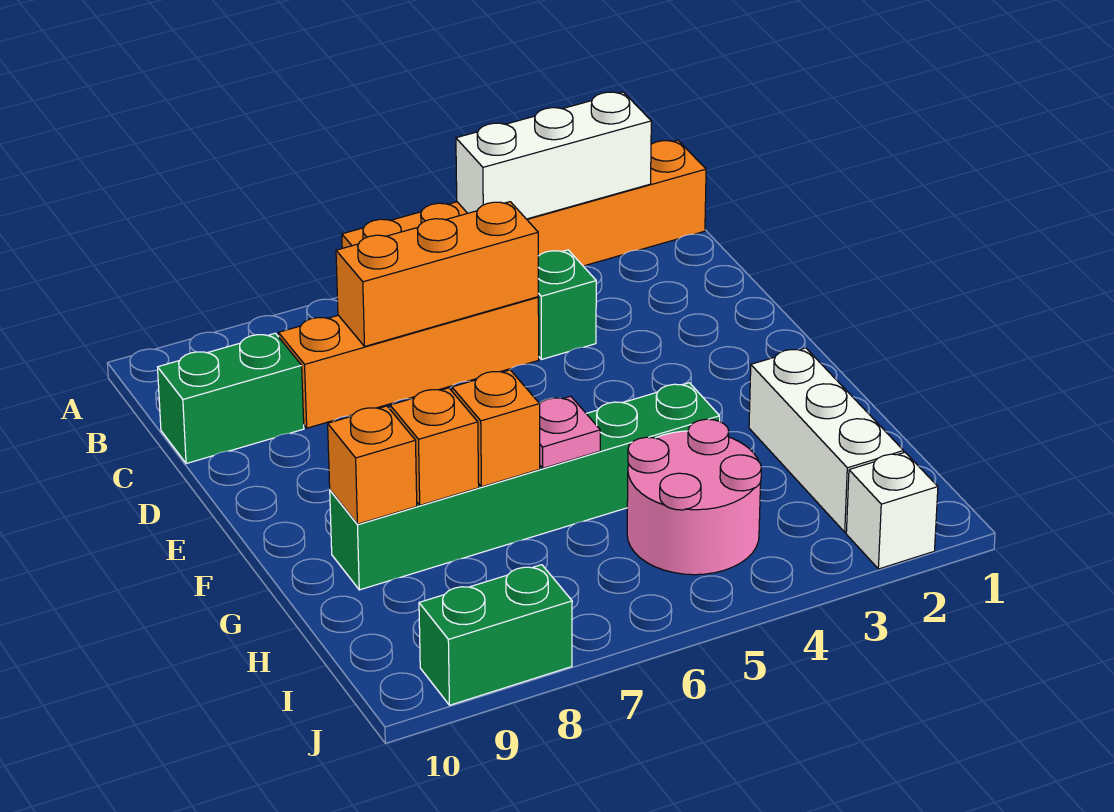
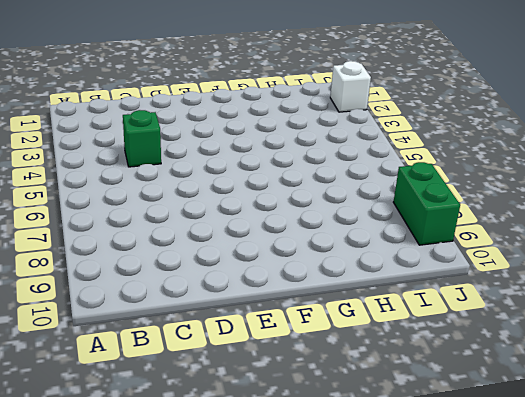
none -> orange 1x6 brick [342,140,706,266]
none -> orange 1x4 brick [278,297,539,428]
none -> green 1x2 brick [158,333,304,464]

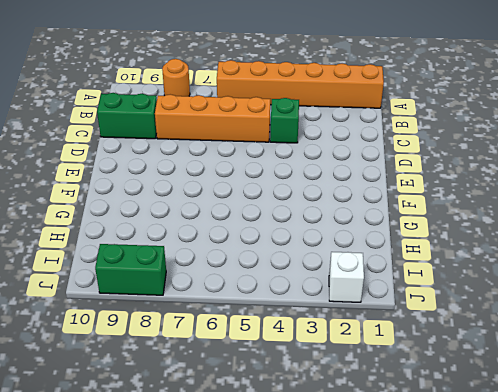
orange 1x1 round brick [162,59,190,96] -> none
none -> white 1x3 brick [749,348,904,532]
none -> green 1x6 brick [330,383,720,590]
none -> pink 2x2 round brick [627,419,761,575]

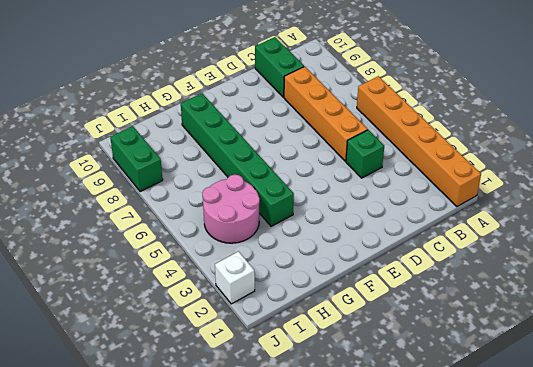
none -> white 1x3 brick [749,348,904,532]
none -> white 1x3 brick [456,92,651,219]
none -> orange 1x3 brick [336,202,538,346]

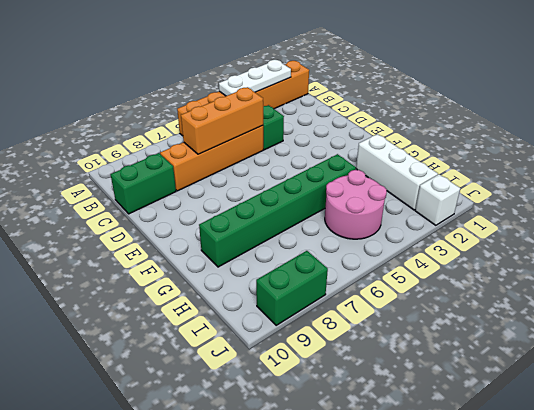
white 1x3 plate [219,60,291,96] -> white 1x3 brick [456,92,651,219]
none -> pink 1x1 plate [540,396,600,468]
none -> orange 1x1 brick [452,370,540,487]
none -> orange 1x1 brick [390,388,479,505]

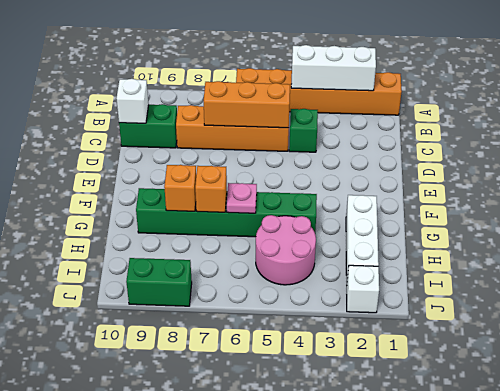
white 1x1 brick [116,79,149,123] -> none
none -> orange 1x1 brick [328,406,417,524]

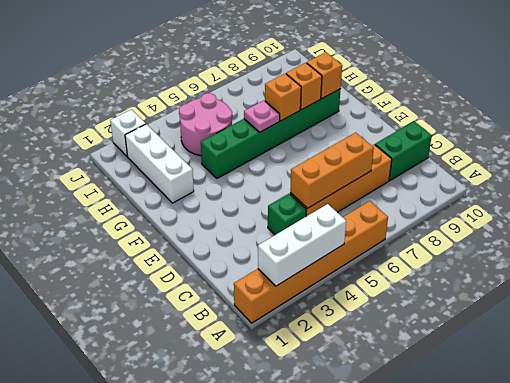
none -> green 1x2 brick [419,565,572,705]

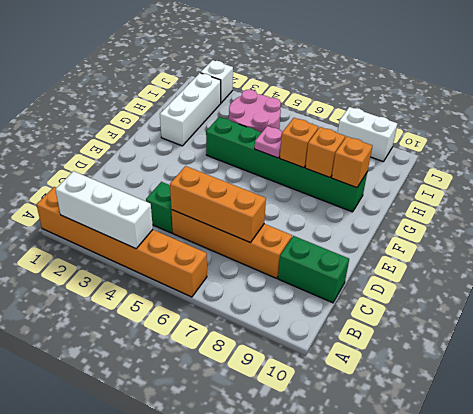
white 1x2 brick [338,107,398,162] -> green 1x2 brick [419,565,572,705]

